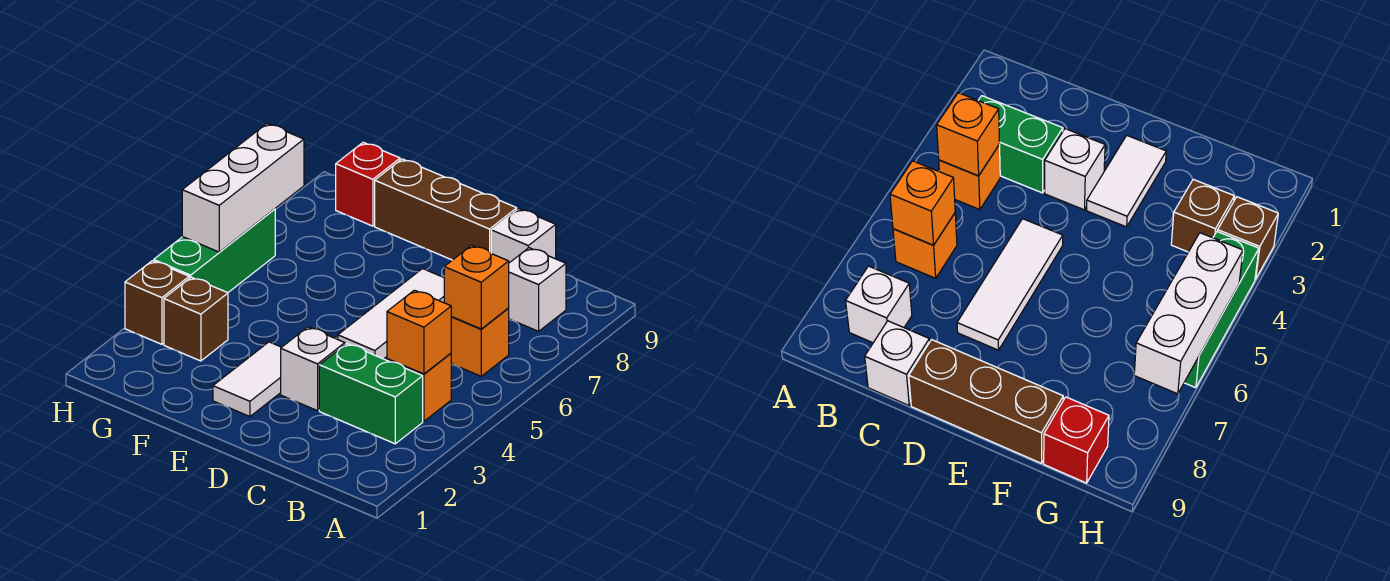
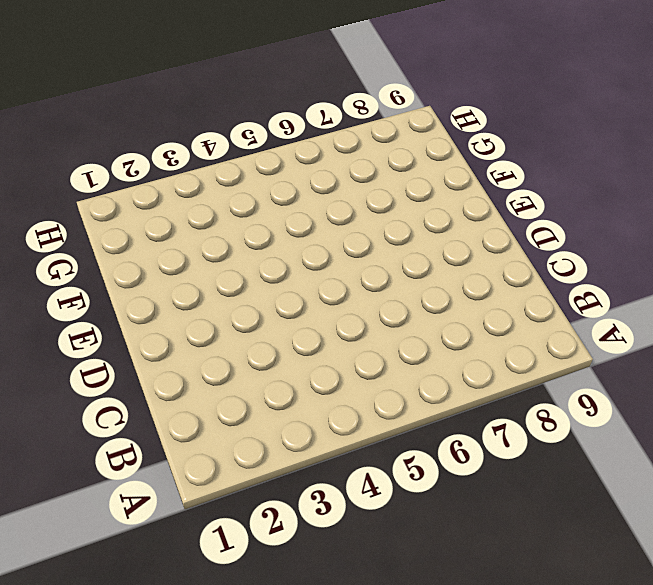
none -> green 1x2 brick [319,344,423,444]
none -> orange 1x1 brick [387,353,451,421]
none -> orange 1x1 brick [451,309,509,376]

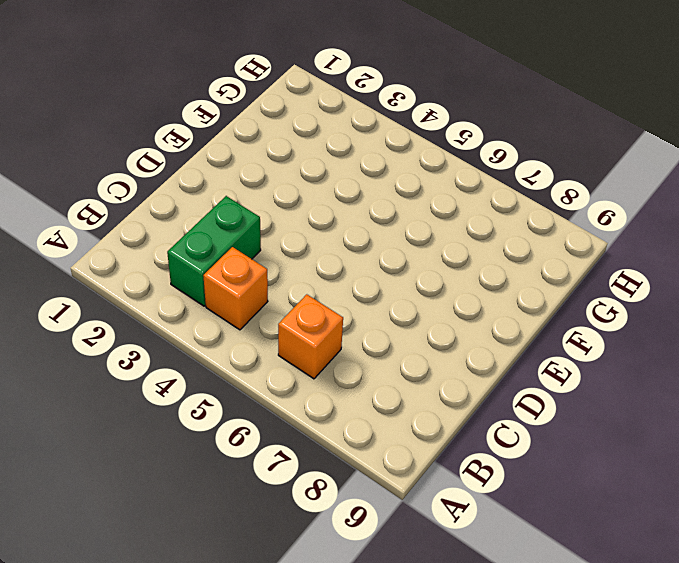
none -> white 1x1 brick [508,248,566,331]
none -> white 1x1 brick [491,209,556,263]
none -> white 1x1 brick [281,327,345,411]

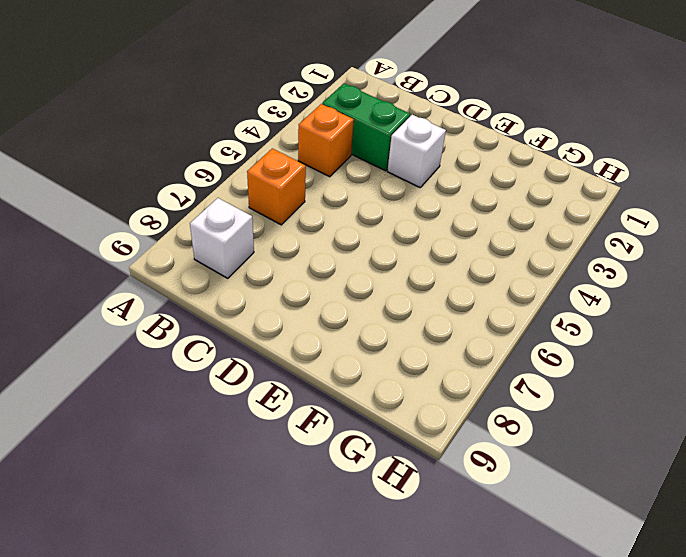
none -> white 1x1 brick [491,209,556,263]
none -> white 1x3 tile [338,269,444,359]
none -> brown 1x3 brick [375,159,517,260]

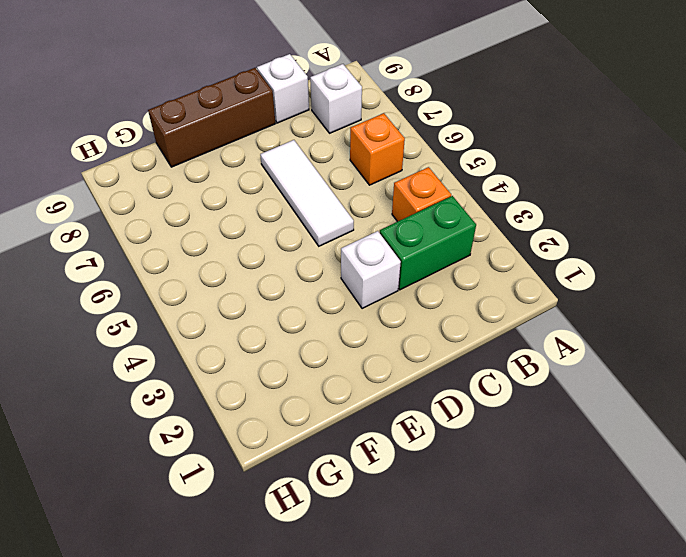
none -> white 1x2 tile [213,342,281,417]
none -> brown 1x1 brick [164,277,228,361]
none -> red 1x1 brick [336,142,400,226]

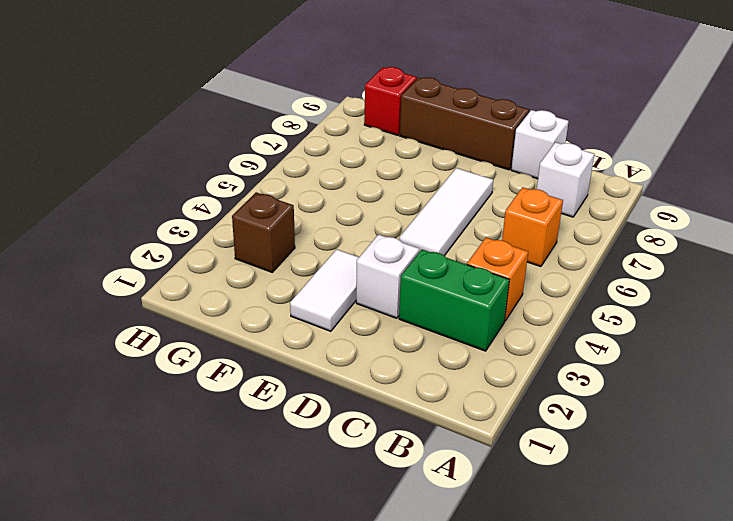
none -> brown 1x1 brick [125,261,189,344]
none -> green 1x3 brick [154,209,275,293]
none -> orange 1x1 brick [387,290,451,374]

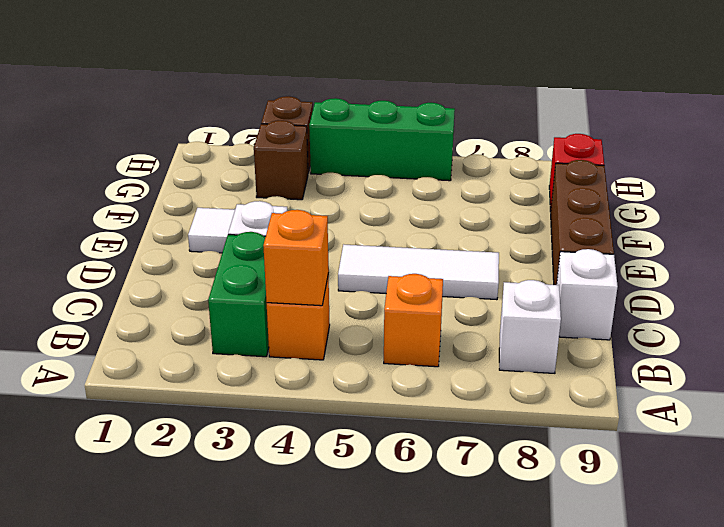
none -> orange 1x1 brick [444,245,509,329]
none -> white 1x3 brick [182,124,304,252]

